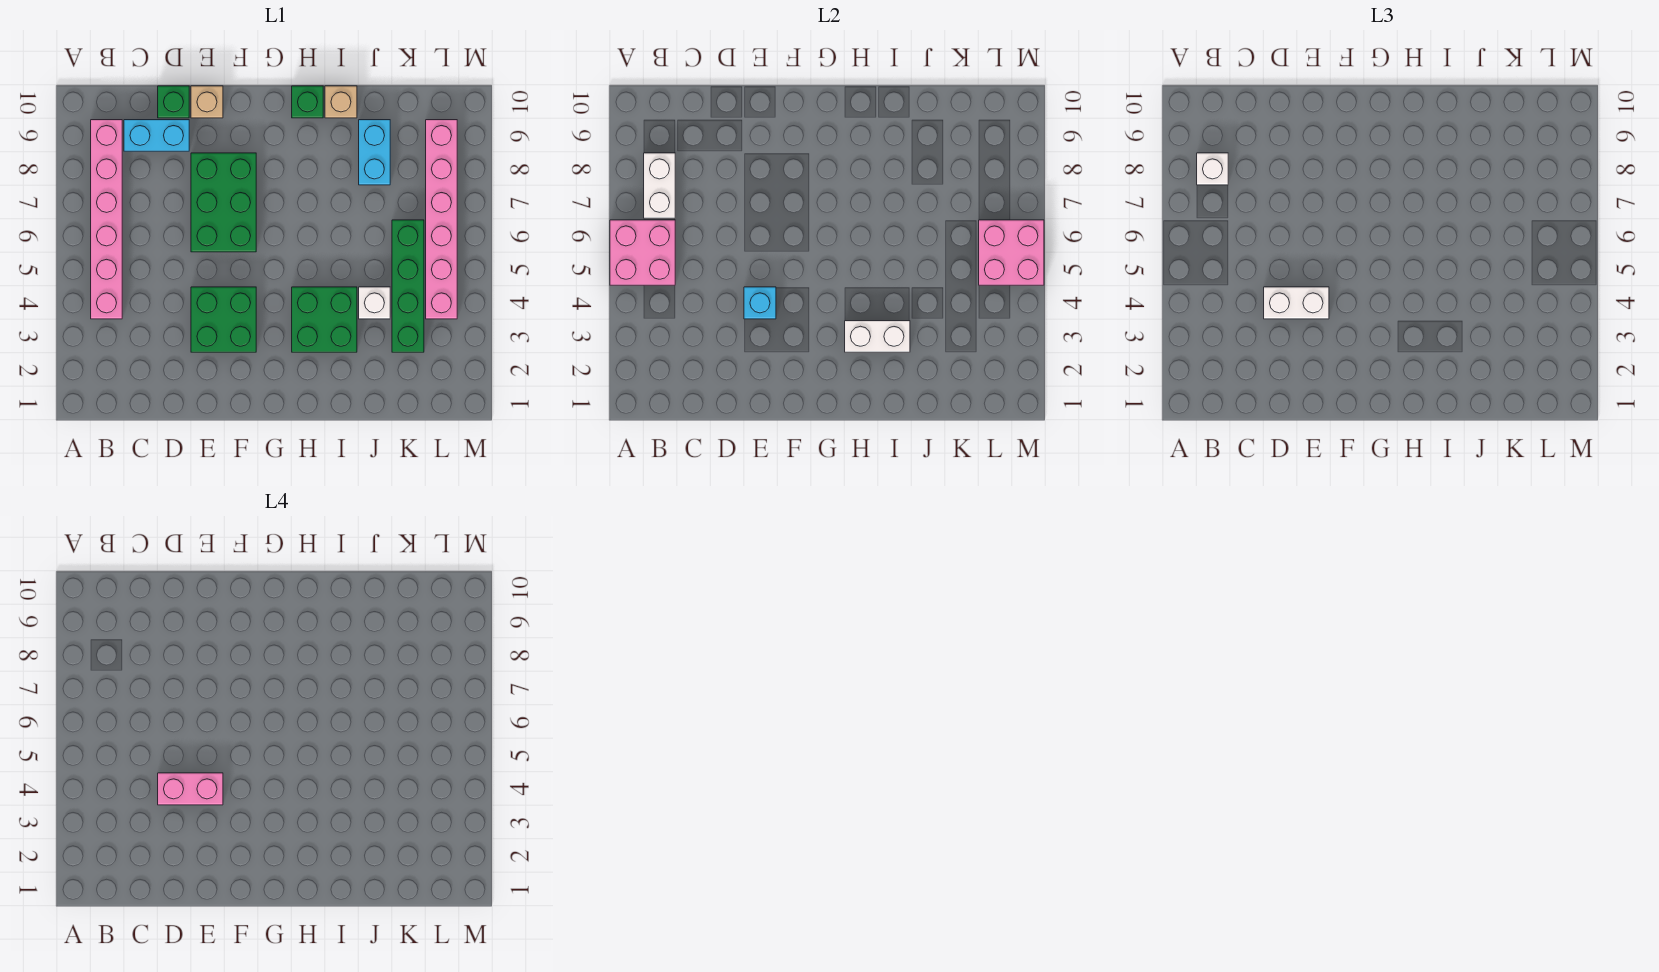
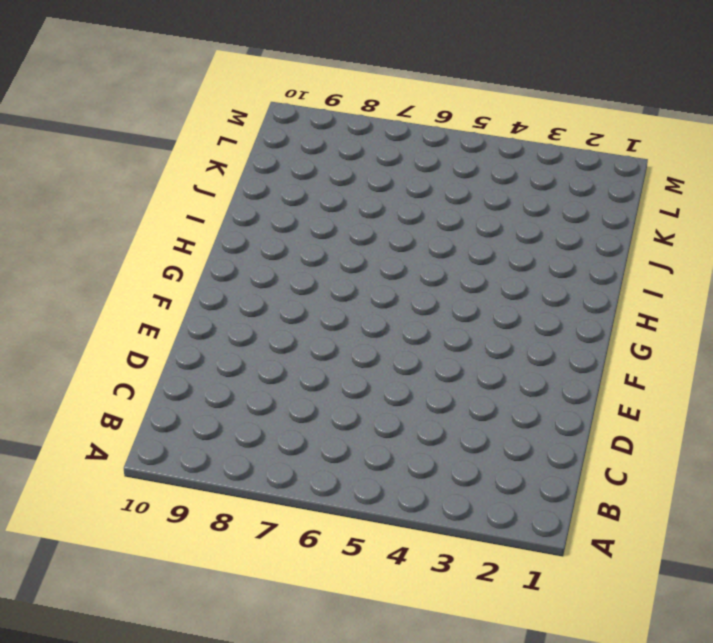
none -> pink 1x6 brick [91,120,122,319]
none -> cyan 1x2 brick [124,120,189,151]
none -> green 1x1 brick [158,86,189,118]

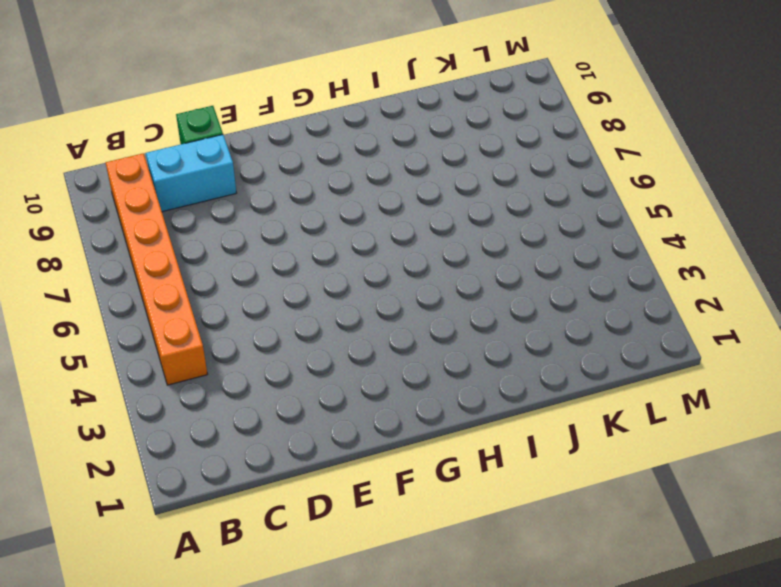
orange 1x6 brick [106,153,207,385] -> pink 1x6 brick [91,120,122,319]
none -> green 2x2 brick [191,287,256,352]
none -> green 2x3 brick [191,153,256,252]
none -> tan 1x1 brick [191,86,223,118]

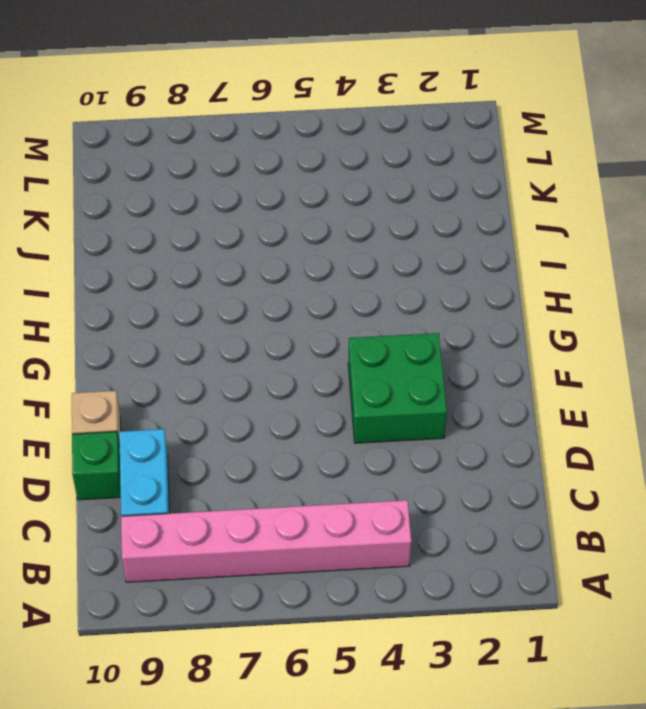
none -> green 2x3 brick [191,153,256,252]
none -> green 2x2 brick [292,287,357,352]
none -> green 1x1 brick [292,86,323,118]

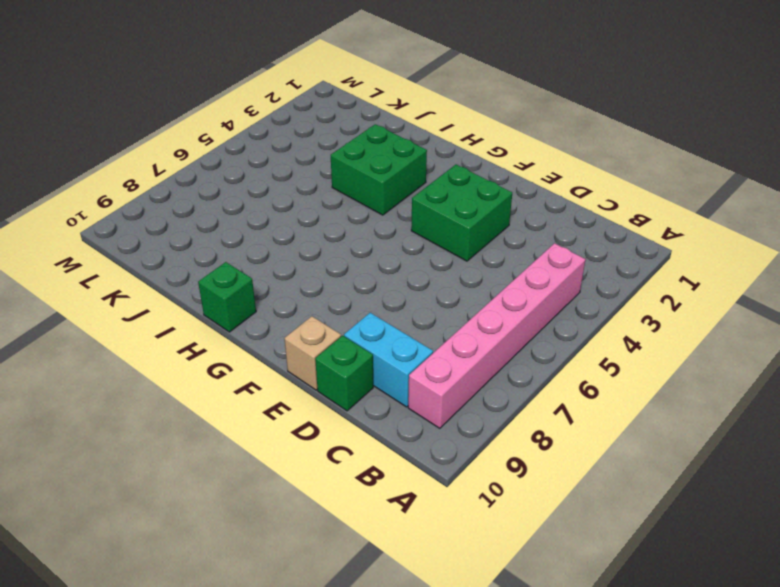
none -> green 2x3 brick [191,153,256,252]
none -> tan 1x1 brick [325,86,357,118]
none -> white 1x1 brick [359,287,390,319]

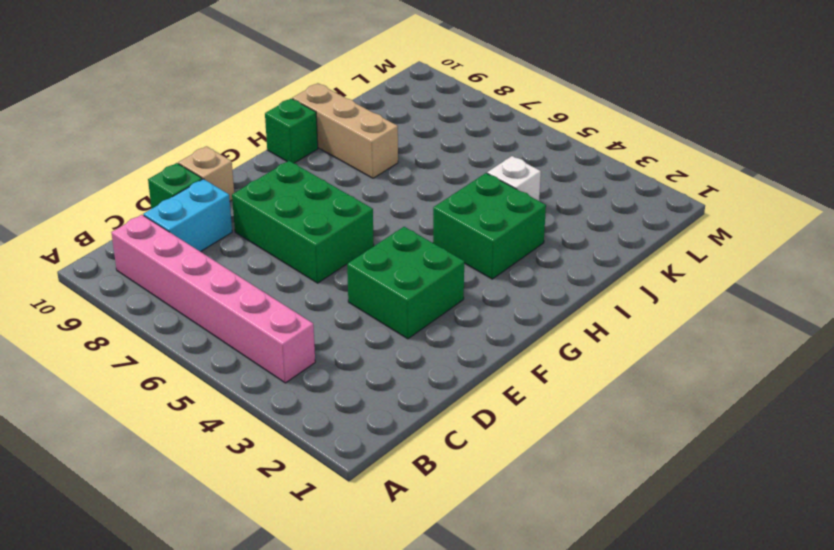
tan 1x3 brick [292,83,398,178] -> tan 1x1 brick [325,86,357,118]
none -> cyan 1x2 brick [359,120,390,185]
none -> green 1x4 brick [392,220,424,352]
none -> pink 1x6 brick [426,120,457,319]

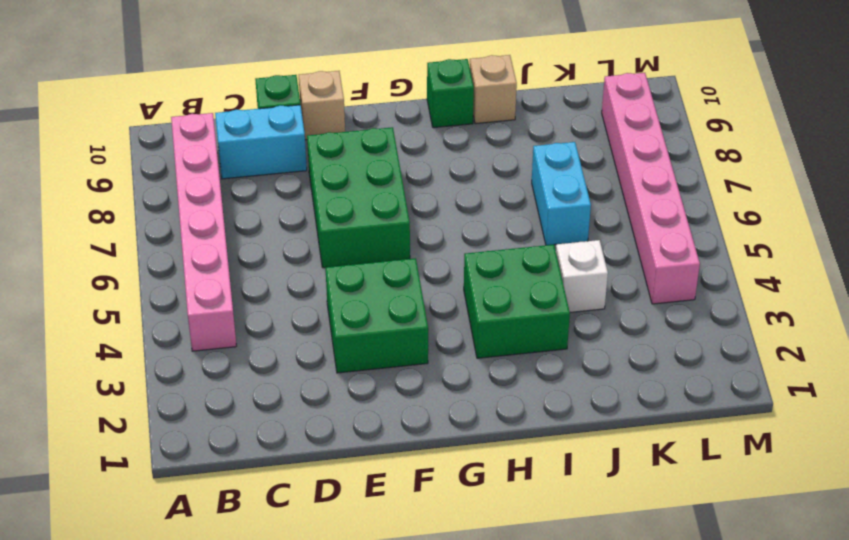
cyan 1x2 brick [532,142,591,245] -> cyan 1x2 brick moved to [359,120,390,185]
none -> green 1x4 brick [392,220,424,352]
none -> pink 2x2 brick [610,220,675,285]
none -> white 1x2 brick [644,153,675,218]

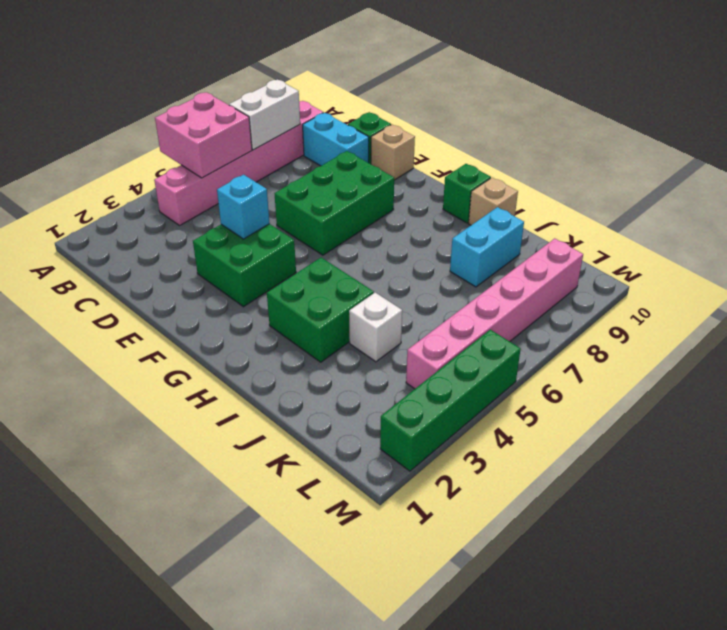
green 1x4 brick [380,330,521,471] -> green 1x4 brick moved to [392,220,424,352]
none -> white 1x2 brick [845,321,910,352]
none -> pink 2x2 brick [979,220,1044,285]
none -> white 1x1 brick [1197,153,1228,185]

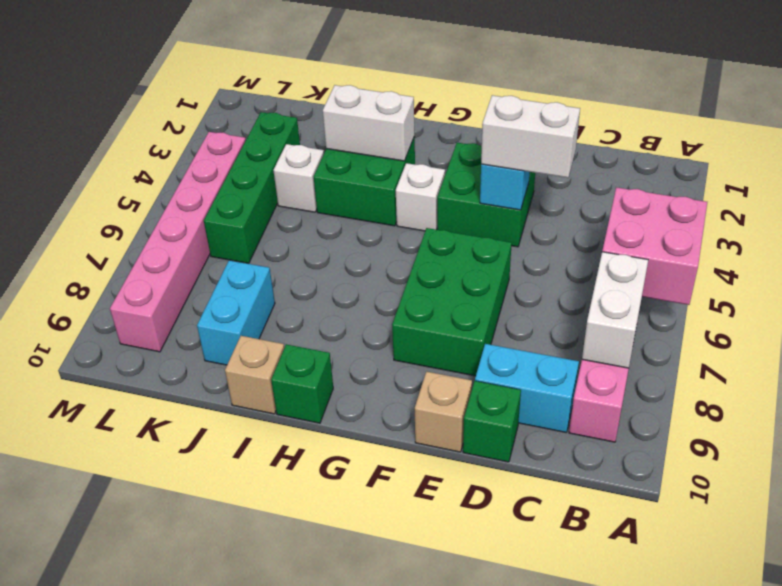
white 1x1 brick [396,163,445,231] -> white 1x1 brick moved to [1197,153,1228,185]
none -> pink 2x2 brick [979,220,1044,285]
none -> pink 1x2 brick [158,773,223,805]

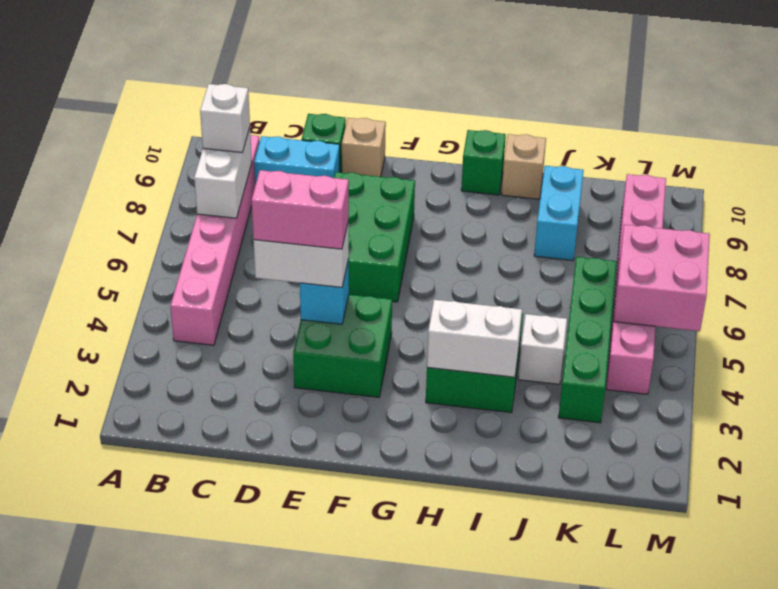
none -> pink 2x2 brick [610,220,675,285]

